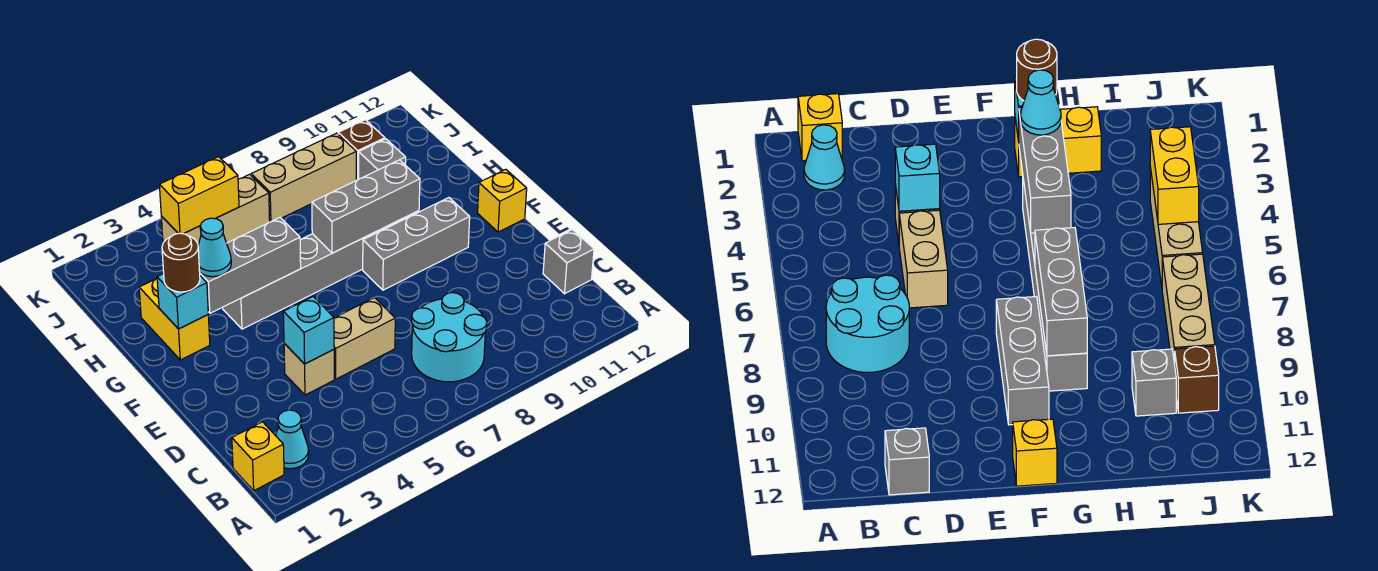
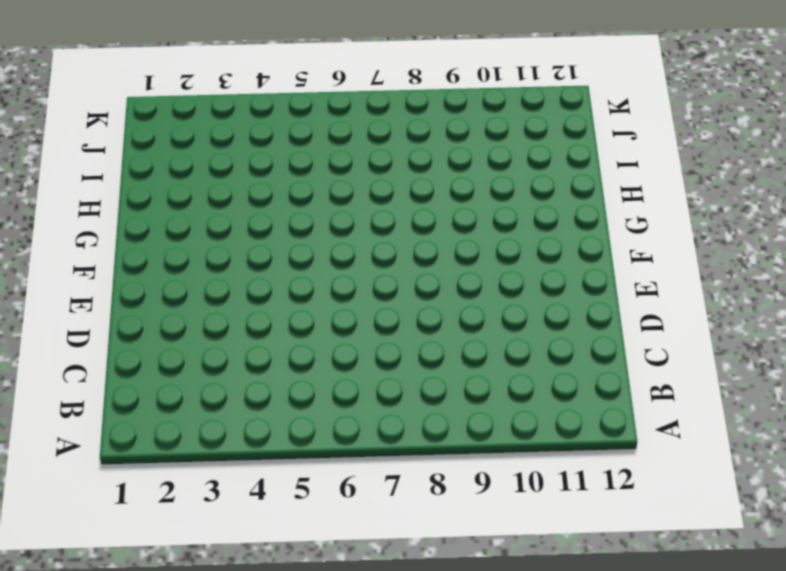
none -> yellow 1x1 brick [232,422,284,491]
none -> cyan 1x1 cone [276,410,309,469]
none -> cyan 2x2 round brick [412,293,487,382]

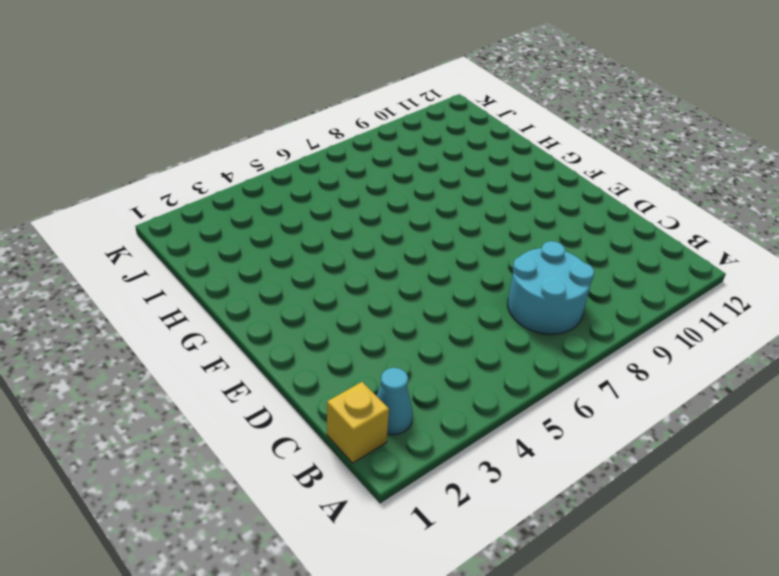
none -> grey 1x1 brick [543,229,594,294]
none -> tan 1x1 brick [284,343,334,395]
none -> tan 1x2 brick [334,298,395,379]

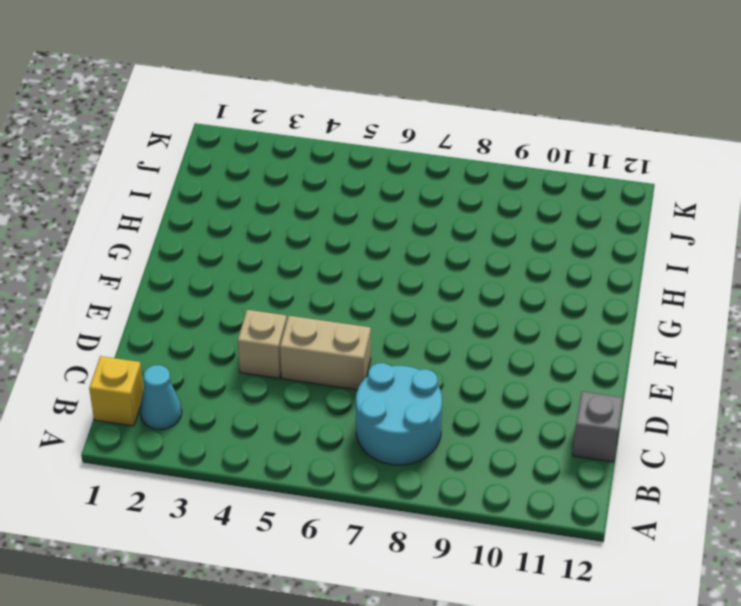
none -> grey 1x3 brick [363,198,470,290]
none -> yellow 1x1 brick [478,169,527,232]
none -> yellow 1x2 brick [139,279,210,360]

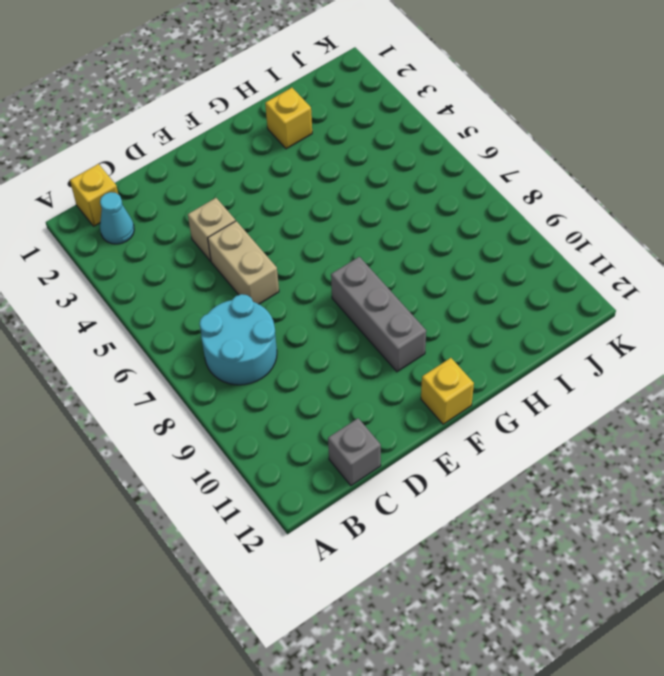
yellow 1x1 brick [265,88,312,149] -> yellow 1x2 brick [139,279,210,360]
none -> grey 1x6 brick [223,211,419,329]
none -> grey 1x1 brick [359,139,406,179]
none -> tan 1x3 brick [161,174,270,245]

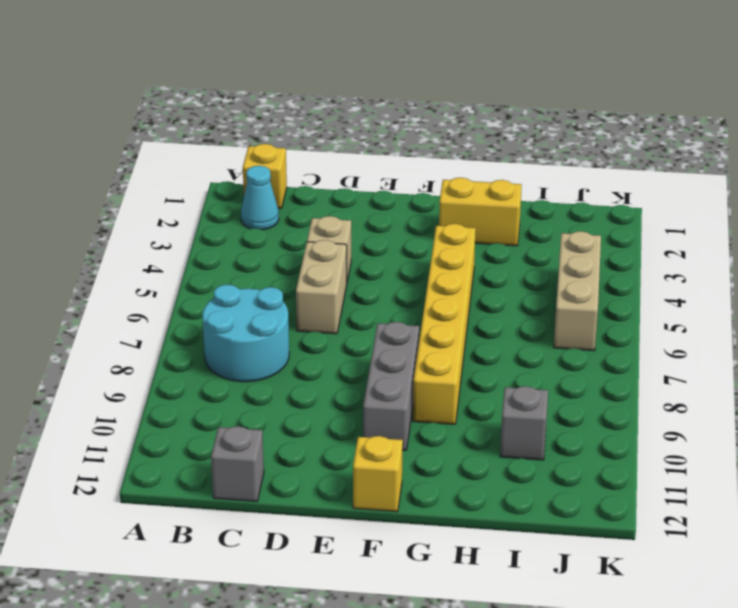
yellow 1x6 brick [413,224,476,424] -> grey 1x6 brick [223,211,419,329]
none -> tan 1x3 brick [251,133,356,222]
none -> brown 1x1 brick [338,120,385,180]
none -> cyan 1x1 brick [283,297,334,364]

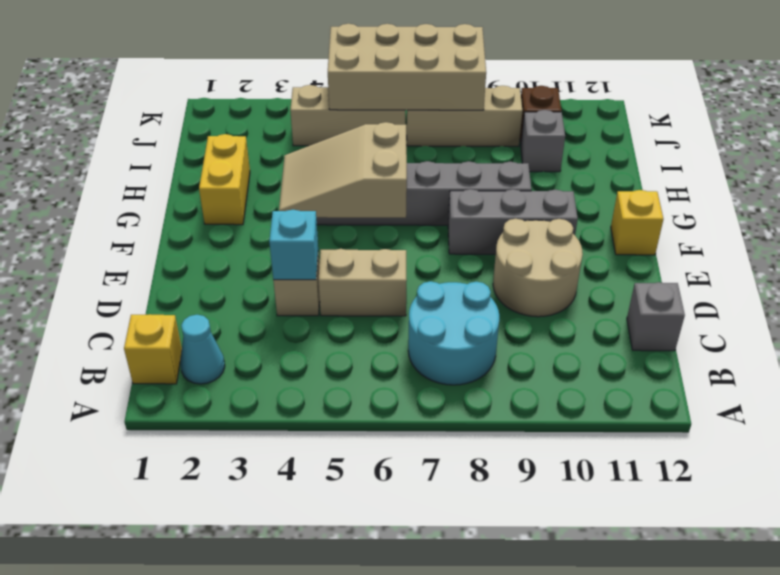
tan 2x2 round brick [493,219,583,317] -> none
tan 2x3 slope [279,122,407,218] -> grey 1x3 brick [200,218,301,313]
tan 2x4 brick [328,24,486,110] -> yellow 1x2 brick [159,157,239,234]
none -> cyan 1x1 brick [157,274,208,329]
none -> grey 1x3 brick [312,160,420,253]
none -> brown 1x1 round brick [162,233,200,292]

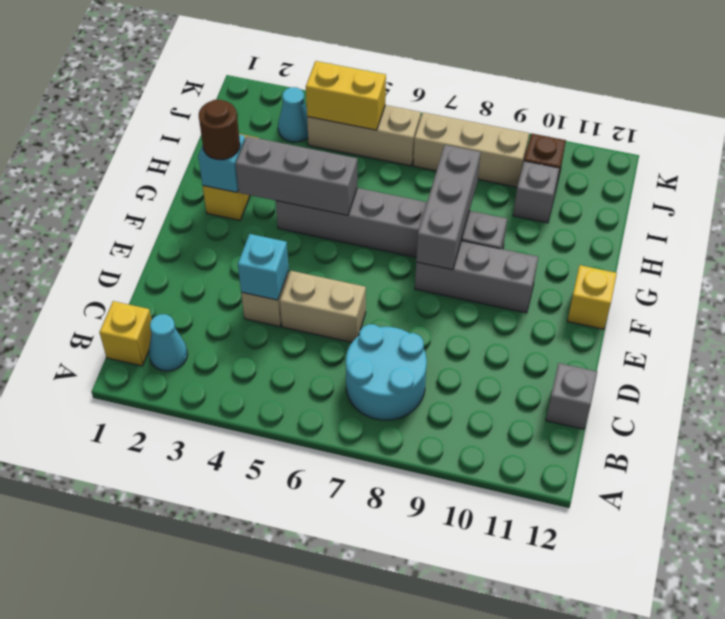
grey 1x3 brick [416,145,481,270] -> grey 1x3 brick turned to [312,160,420,253]
cyan 1x1 cone [278,87,308,142] -> cyan 1x1 cone moved to [198,218,231,277]

